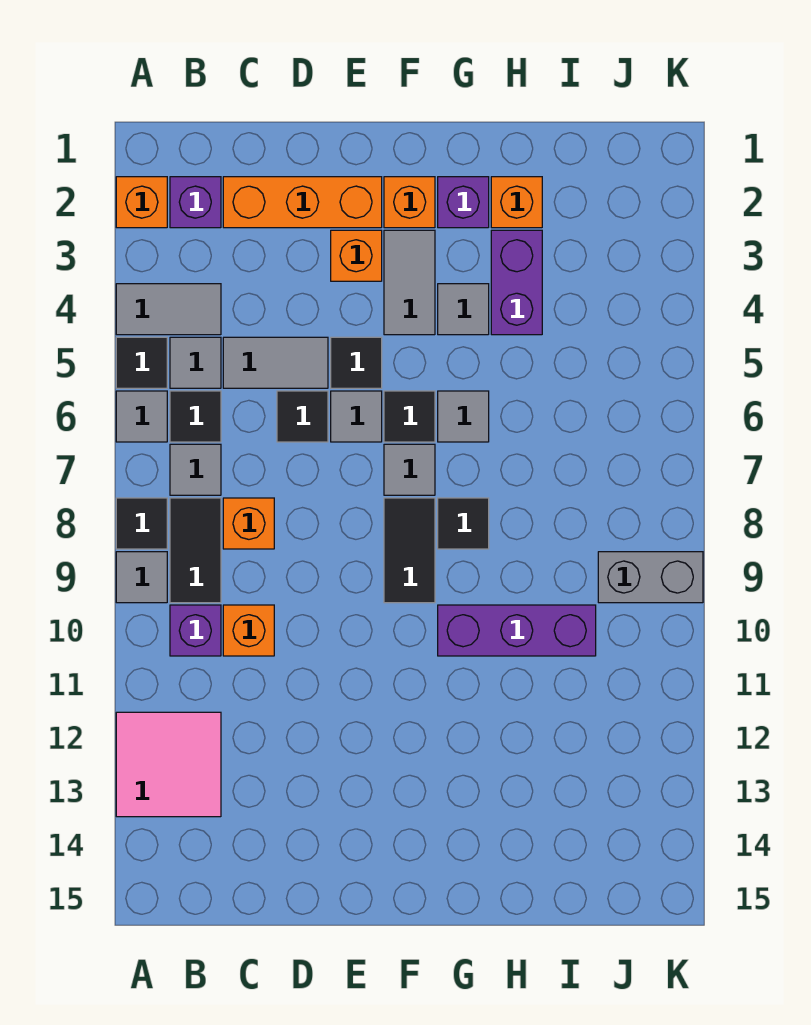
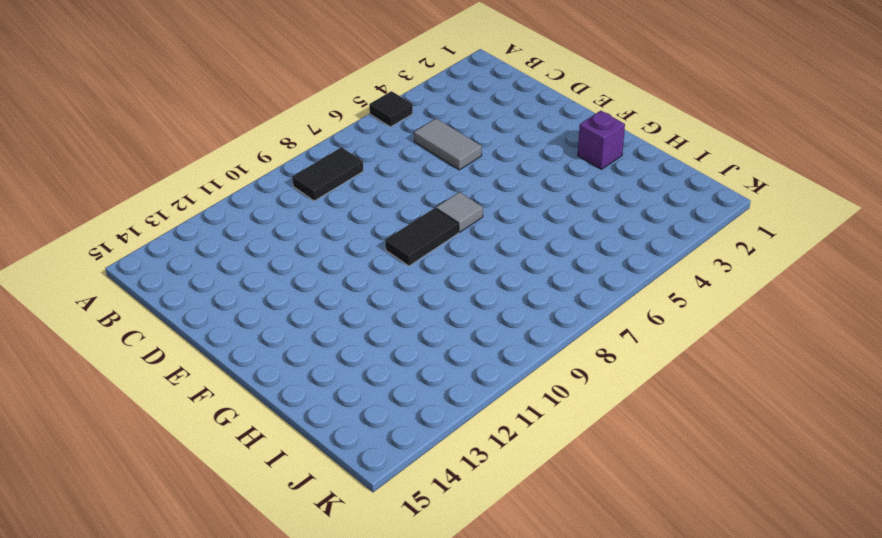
none -> orange 1x1 brick [116,177,167,228]
none -> grey 1x2 tile [116,284,221,335]
none -> grey 1x1 tile [116,391,167,442]
none -> black 1x1 tile [116,498,167,549]

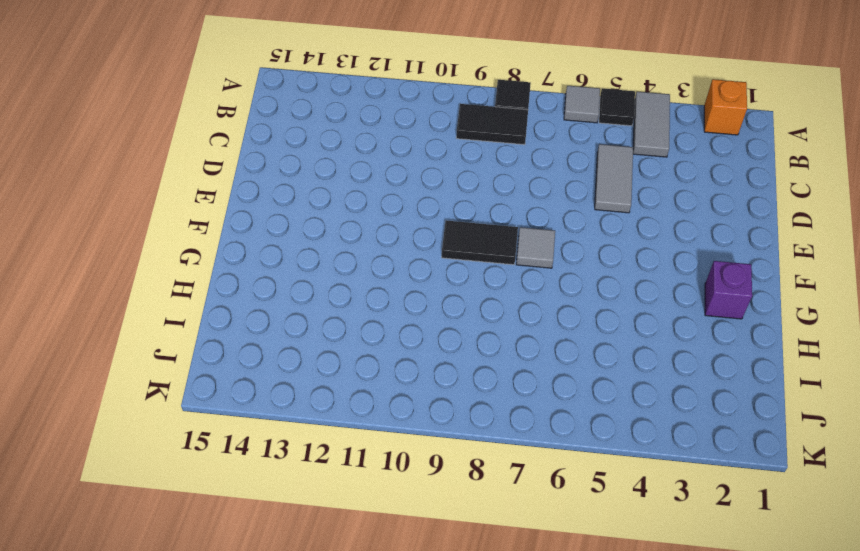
none -> grey 1x1 tile [116,552,167,603]
none -> pink 2x2 tile [116,712,221,817]
none -> purple 1x1 brick [170,177,221,228]
none -> grey 1x1 tile [170,337,221,388]

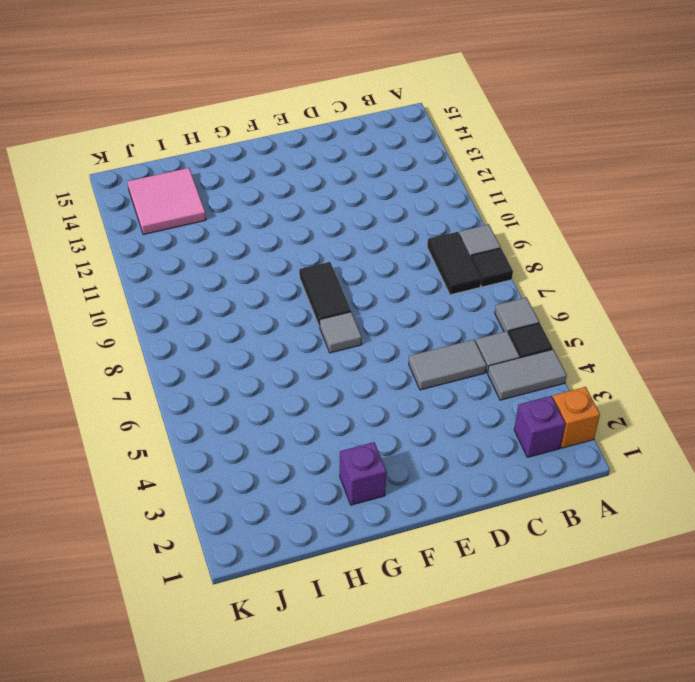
pink 2x2 tile [127,168,206,235] -> pink 2x2 tile moved to [116,712,221,817]
none -> black 1x1 tile [170,391,221,442]
none -> grey 1x1 tile [170,444,221,495]
none -> purple 1x1 brick [170,605,221,656]
none -> orange 1x3 brick [223,177,382,228]

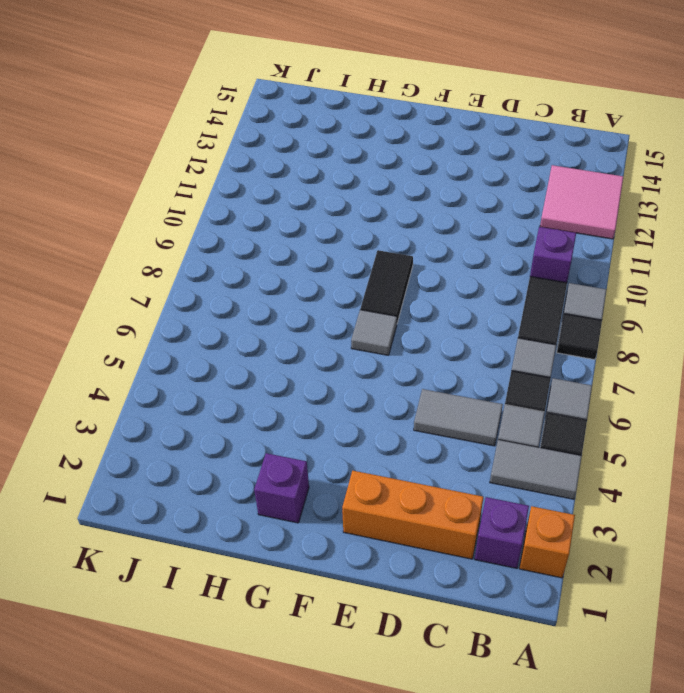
none -> orange 1x1 brick [223,498,274,549]
none -> orange 1x1 brick [223,605,274,656]
none -> black 1x1 tile [277,391,328,442]
none -> orange 1x1 brick [331,230,382,281]

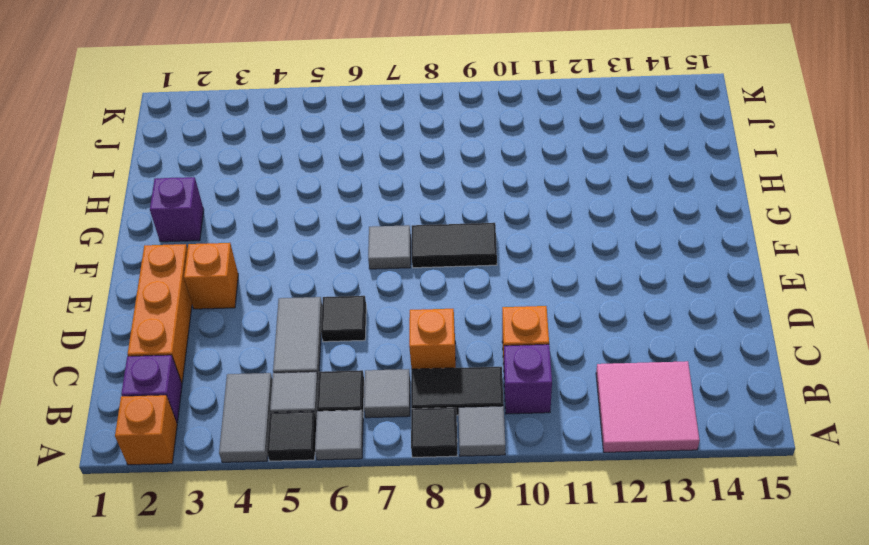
none -> black 1x1 tile [331,337,382,388]
none -> grey 1x1 tile [331,391,382,442]
none -> orange 1x1 brick [384,177,435,228]
none -> grey 1x2 tile [384,230,435,335]

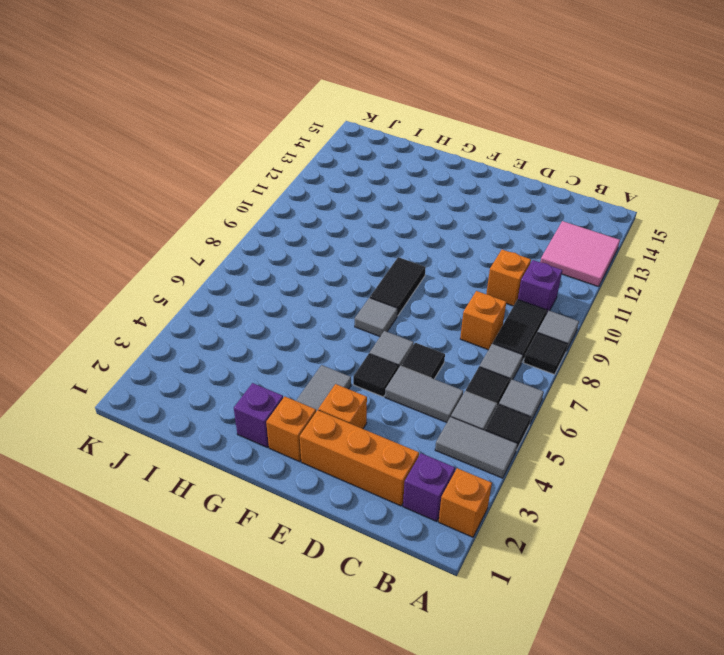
none -> black 1x1 tile [384,391,435,442]
none -> grey 1x1 tile [438,284,489,335]
none -> grey 1x1 tile [438,391,489,442]
none -> black 1x1 tile [438,498,489,549]

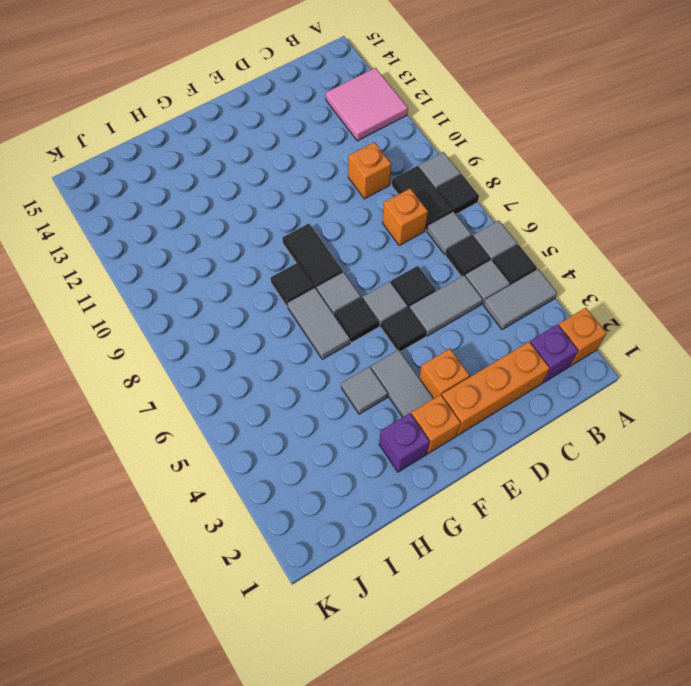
grey 1x2 tile [288,288,350,359] -> grey 1x1 tile [438,391,489,442]
none -> purple 1x1 brick [170,605,221,656]
none -> purple 1x3 brick [438,605,596,656]
none -> orange 1x1 brick [491,177,542,228]
none -> purple 1x2 brick [491,230,542,335]

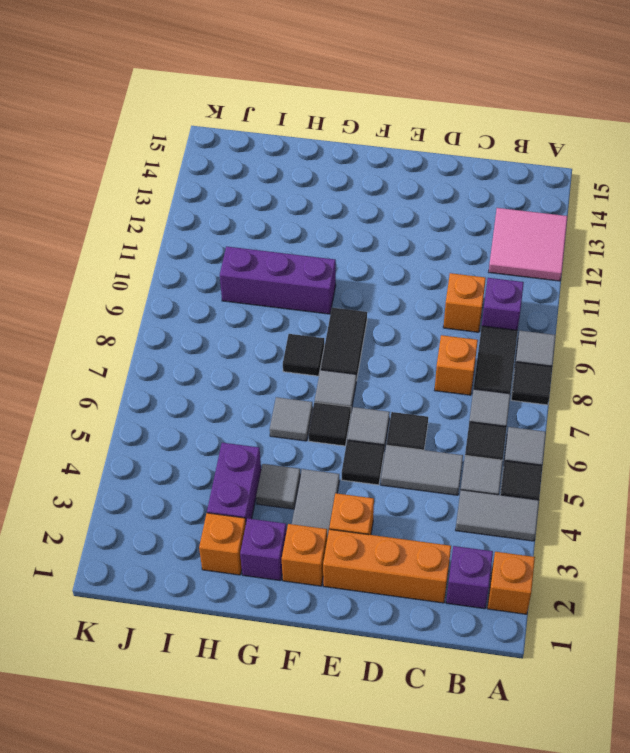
none -> grey 1x2 brick [598,552,703,603]

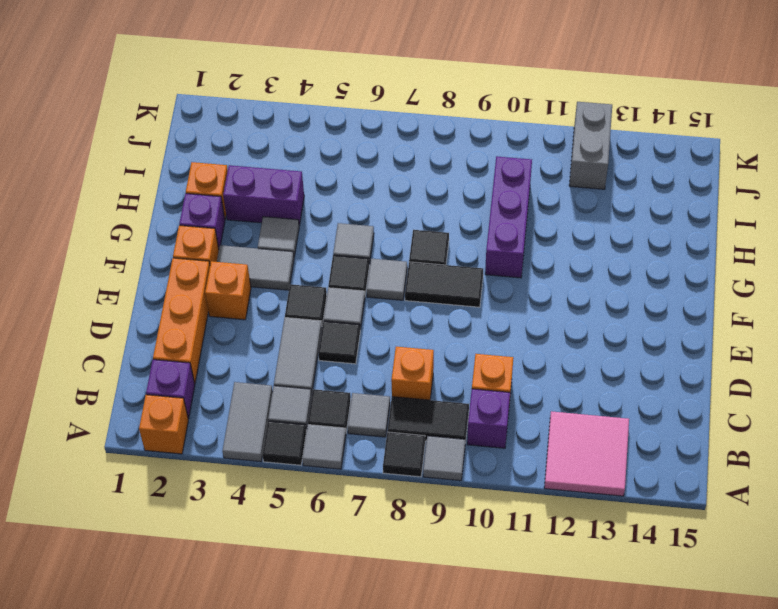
grey 1x2 brick [569,102,612,189] -> grey 1x2 brick moved to [598,552,703,603]

